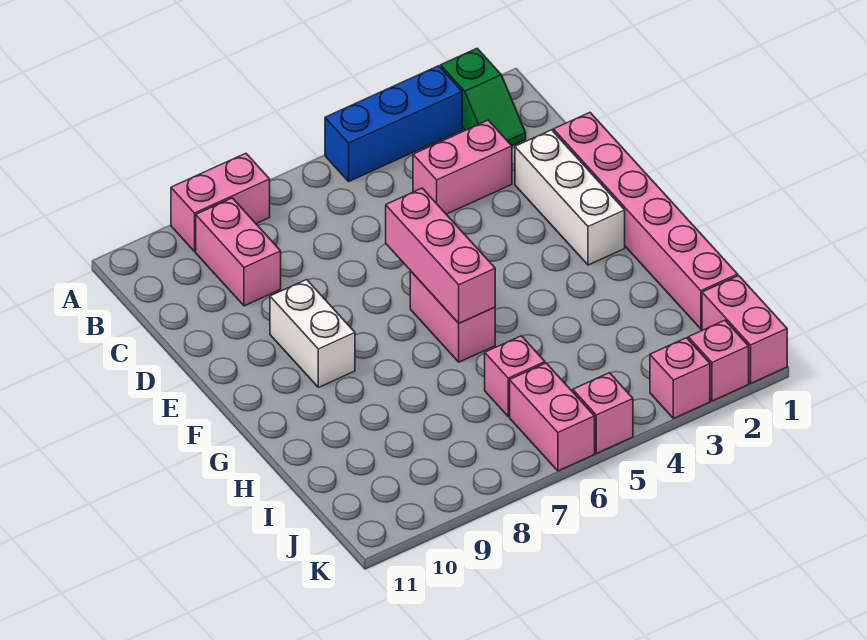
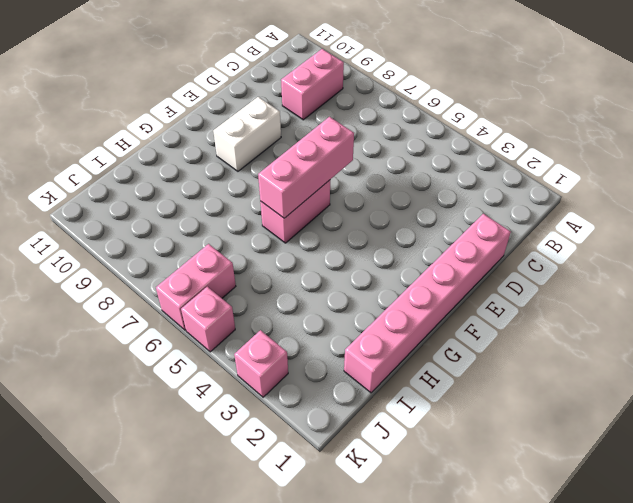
none -> green 1x2 slope [441,48,526,146]
none -> blue 1x3 brick [325,66,462,181]
none -> pink 1x2 brick [171,153,270,251]

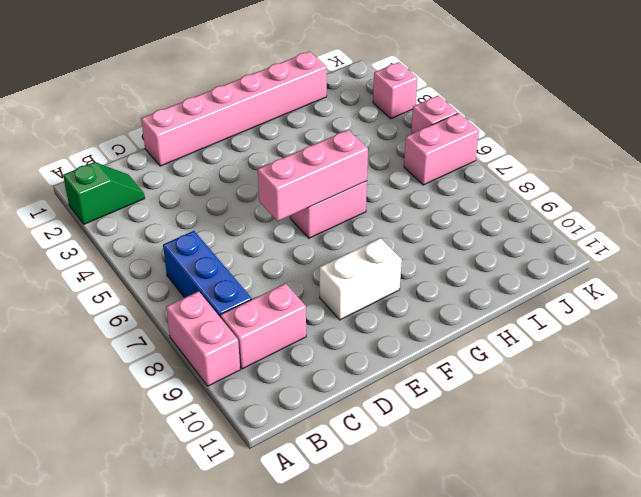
blue 1x3 brick [163,231,252,316] -> blue 1x3 brick moved to [325,66,462,181]
none -> pink 1x2 brick [413,120,512,214]
none -> white 1x3 brick [515,130,625,265]
none -> pink 1x1 brick [485,336,545,417]

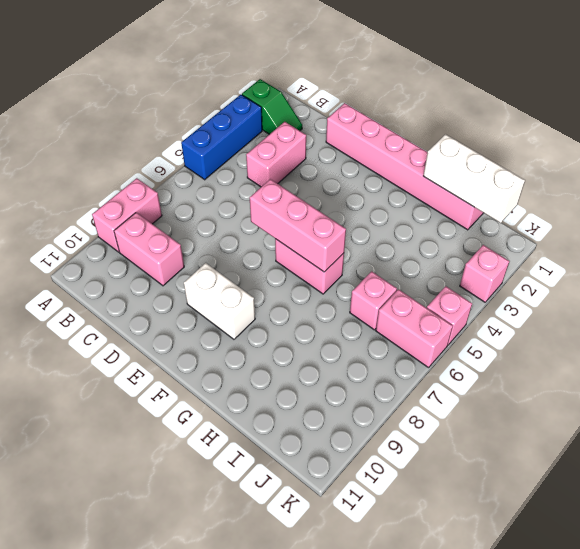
white 1x3 brick [424,134,525,223] -> white 1x3 brick moved to [515,130,625,265]
none -> pink 1x2 brick [702,276,787,383]
none -> pink 1x1 brick [688,320,749,401]

